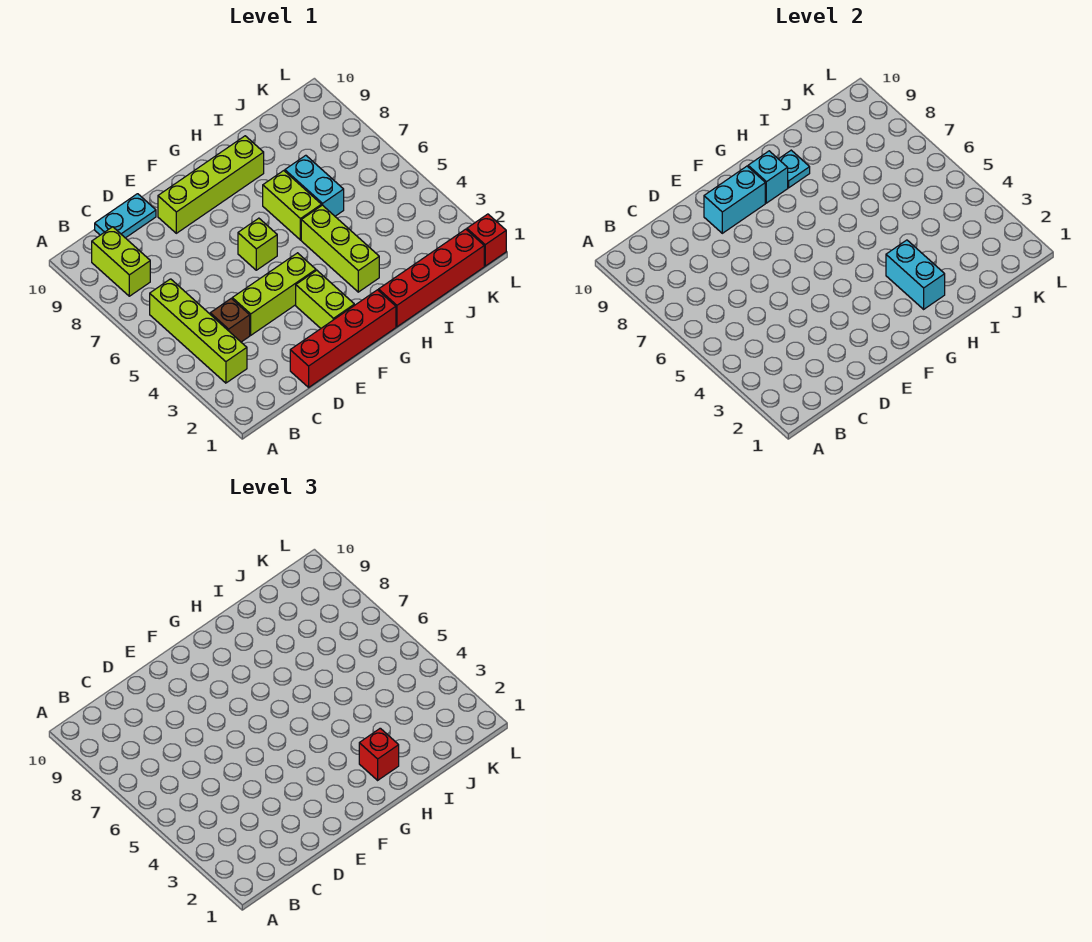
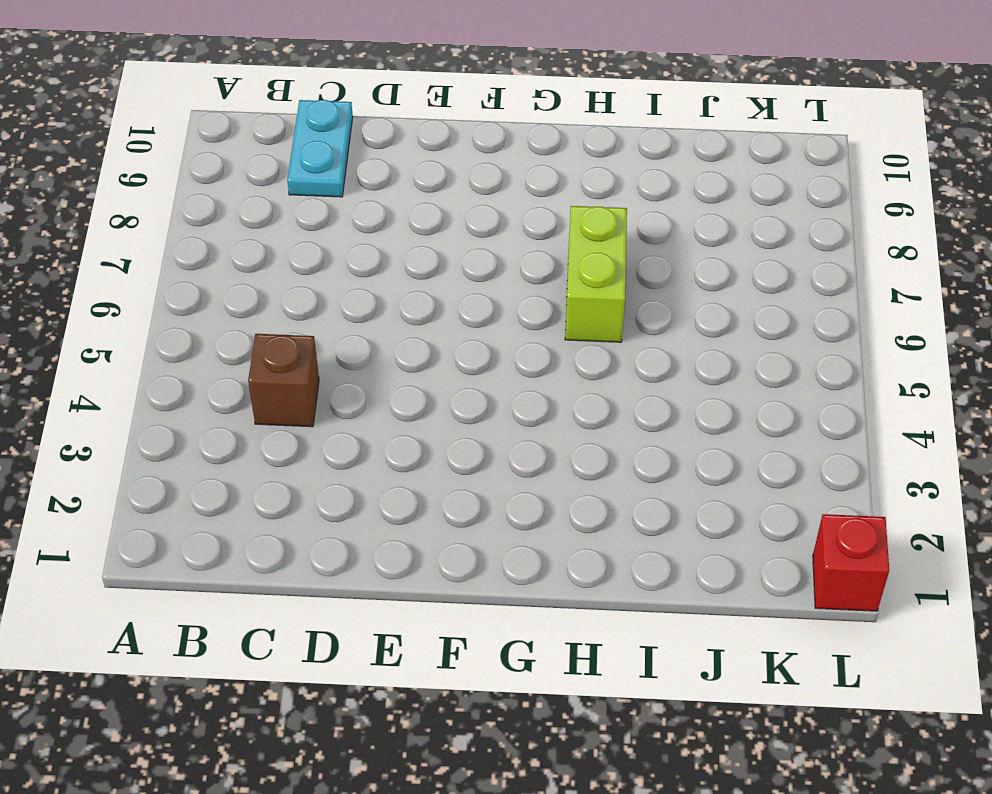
cyan 1x2 plate [287,100,353,197] -> cyan 1x2 plate turned to [95,194,156,238]
none -> lime 1x4 brick [150,279,247,383]
none -> lime 1x2 brick [92,227,150,296]
none -> red 1x4 brick [290,290,396,387]

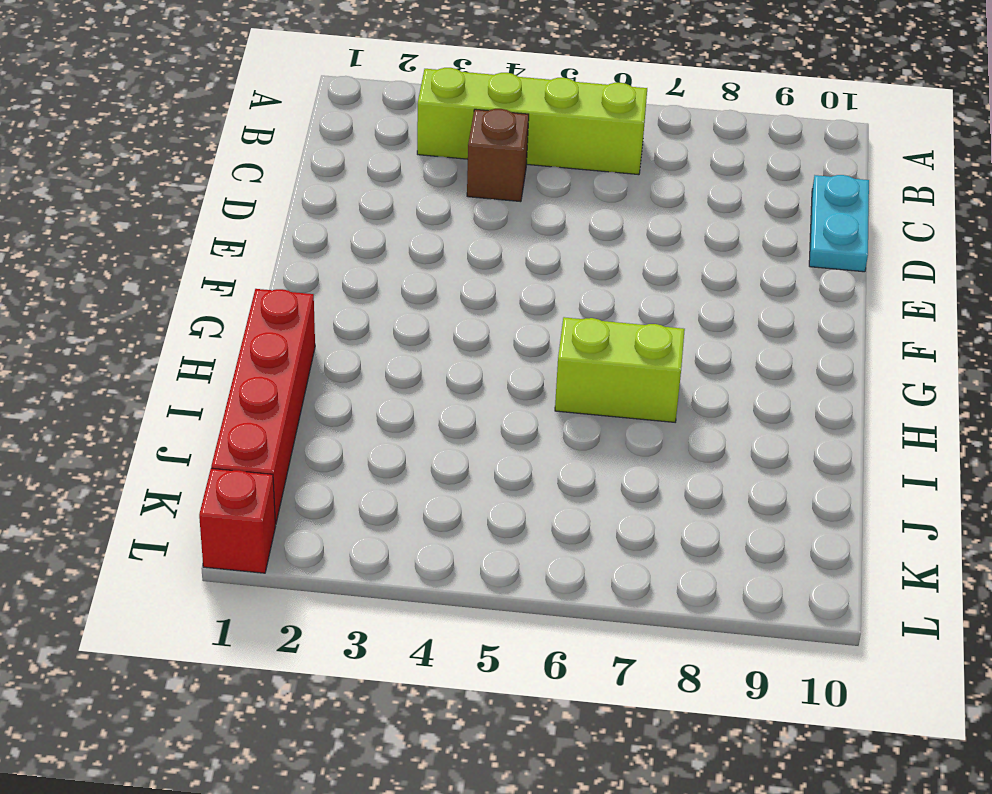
none -> lime 1x2 brick [92,227,150,296]
none -> red 1x4 brick [290,290,396,387]
none -> lime 1x3 brick [232,253,316,335]

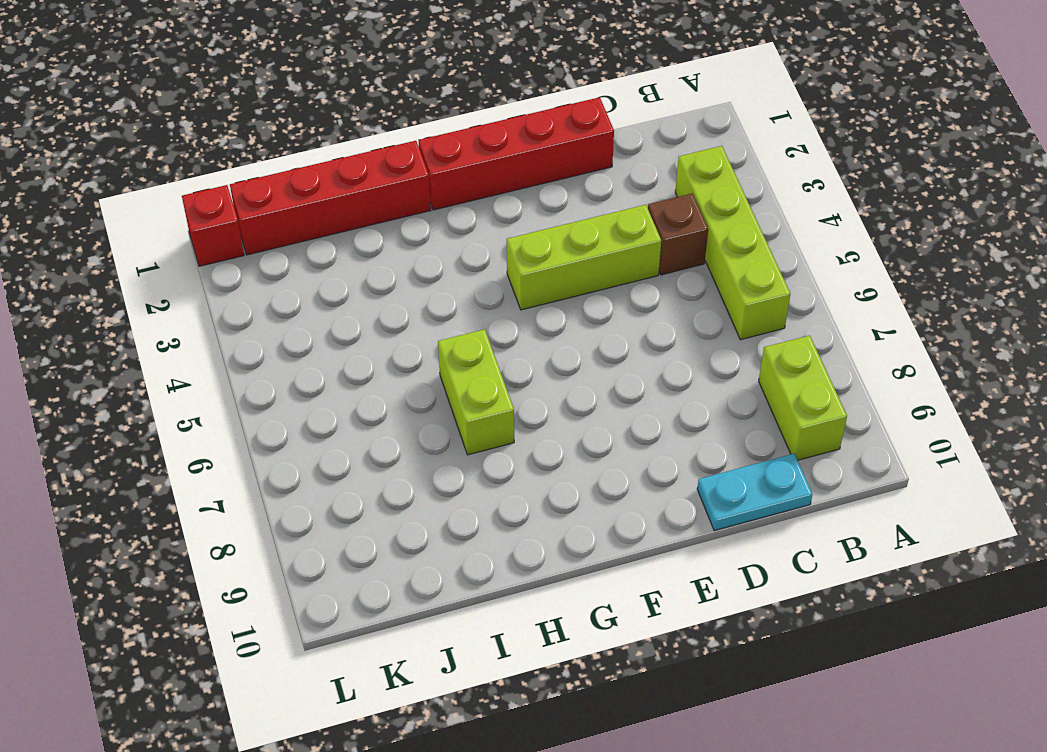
none -> lime 1x4 brick [158,136,264,233]
none -> lime 1x2 brick [296,270,354,328]
none -> lime 1x1 brick [238,218,277,270]

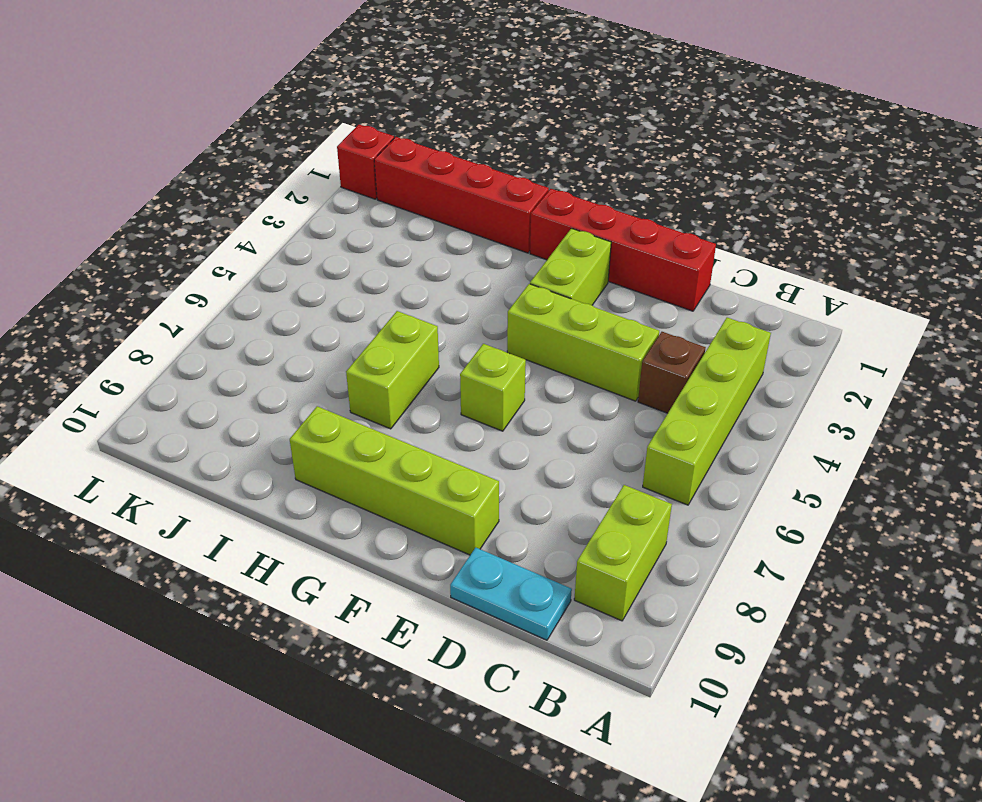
none -> lime 1x3 brick [301,205,379,292]
none -> cyan 1x2 brick [285,155,344,216]
none -> cyan 1x2 brick [704,166,765,233]

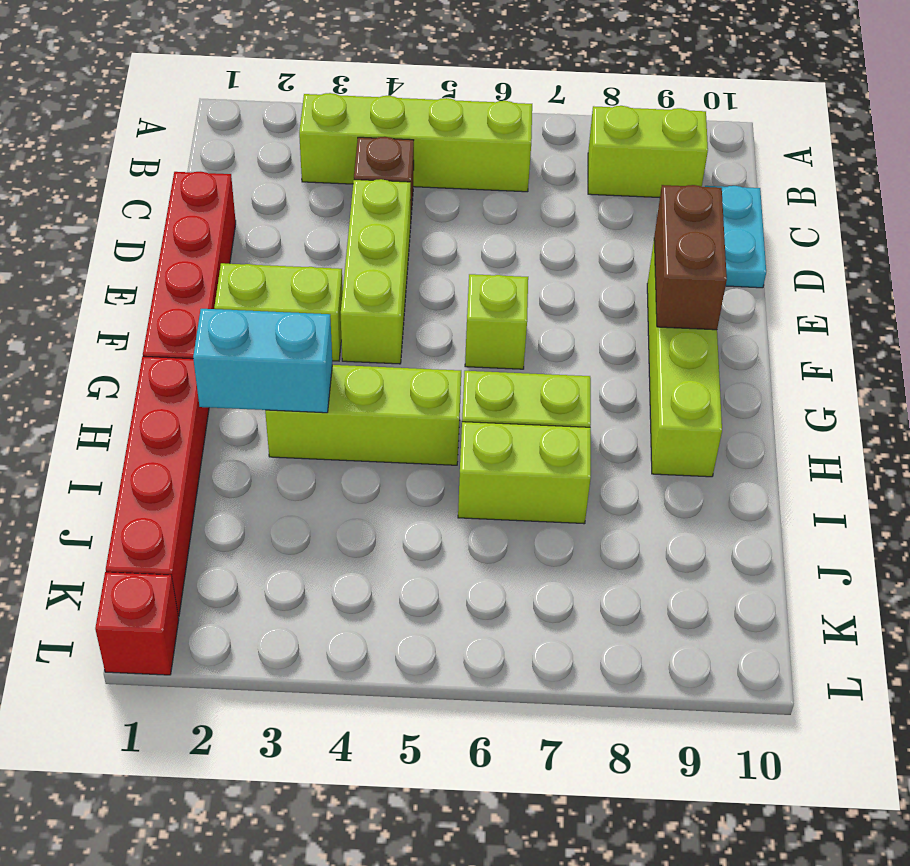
brown 1x2 brick [654,185,727,330] -> cyan 1x2 brick [704,166,765,233]
lime 1x2 brick [458,422,591,524] -> cyan 1x2 brick [285,155,344,216]
none -> cyan 1x1 brick [748,151,788,203]
none -> cyan 1x1 plate [779,150,810,188]
none -> red 1x1 brick [359,728,399,780]

